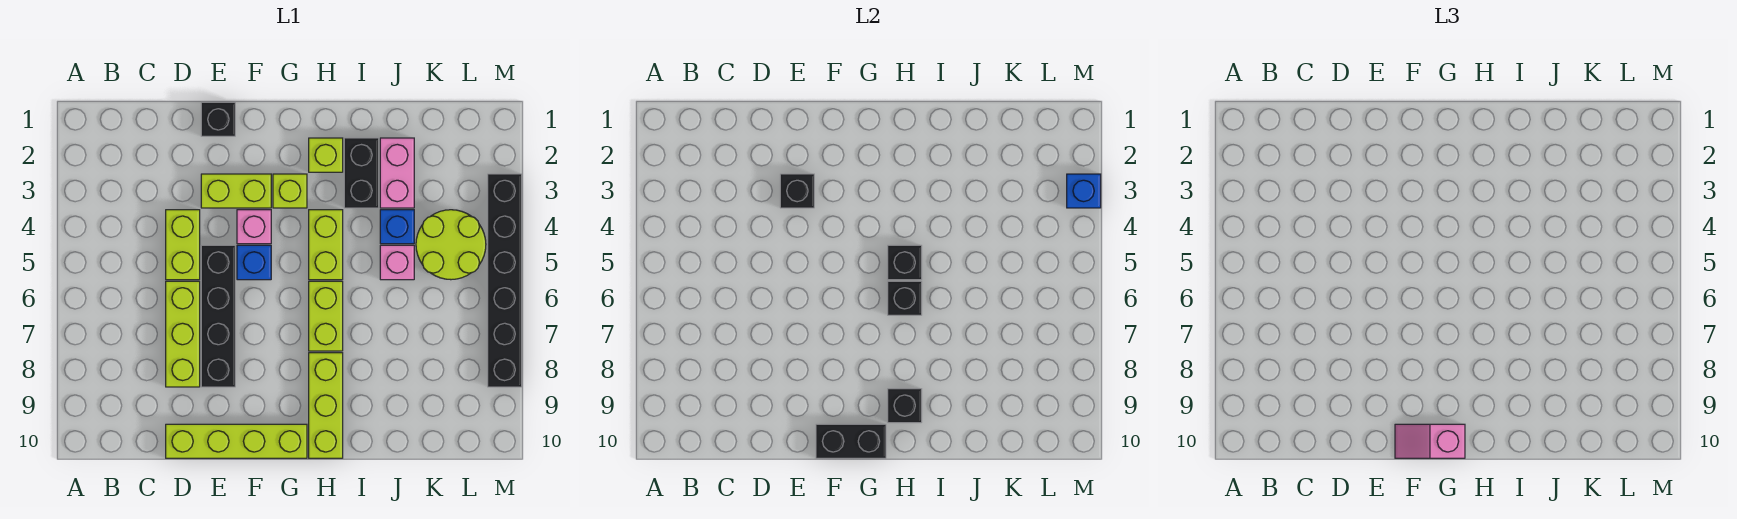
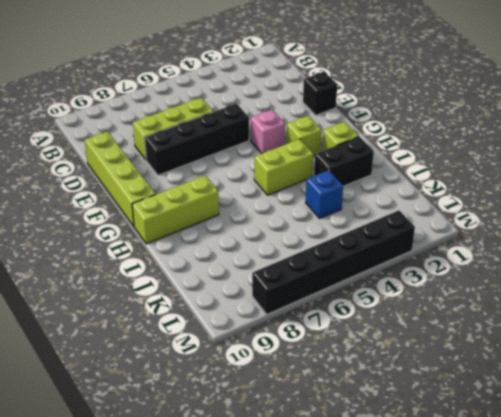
none -> lime 1x2 brick [166,210,200,280]
none -> lime 1x2 brick [201,174,271,208]
none -> blue 1x1 brick [237,245,271,280]

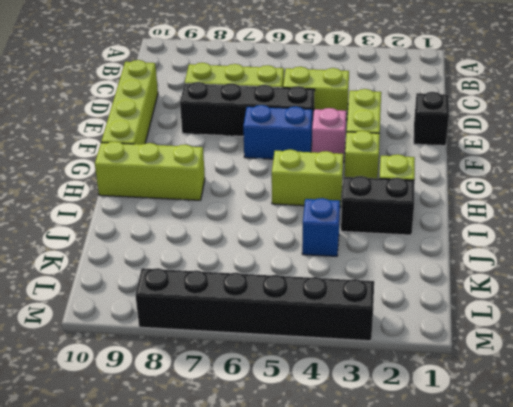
blue 1x2 brick [243,105,312,159] -> blue 1x1 brick [237,245,271,280]
none -> lime 1x2 brick [309,281,343,351]
none -> pink 1x2 brick [380,138,414,208]
none -> pink 1x1 brick [380,245,414,280]

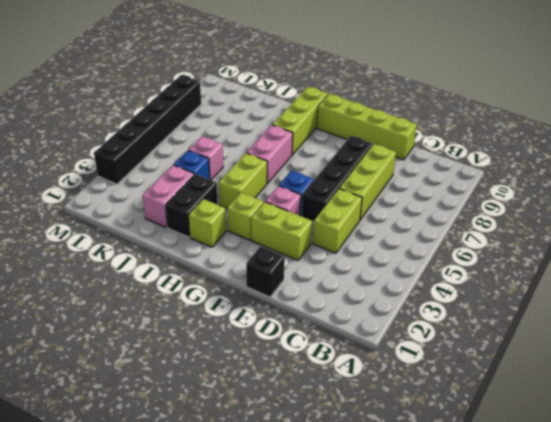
pink 1x2 brick [246,125,293,183] -> lime 1x2 brick [309,281,343,351]
none -> lime 2x2 round brick [416,210,486,280]
none -> black 1x1 brick [780,174,814,208]
none -> black 1x2 brick [816,424,886,458]

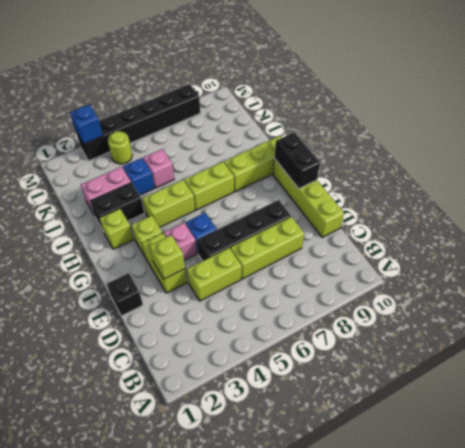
lime 1x1 brick [150,235,185,279] -> black 1x1 brick [780,174,814,208]
lime 1x1 round brick [108,131,132,164] -> lime 2x2 round brick [416,210,486,280]
none -> black 1x1 brick [888,245,922,280]
none -> black 1x1 brick [888,281,922,315]
none -> black 1x1 brick [888,389,922,423]

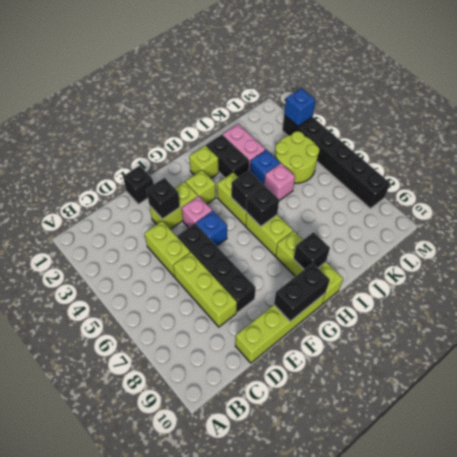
none -> pink 1x2 slope [1395,424,1465,458]

